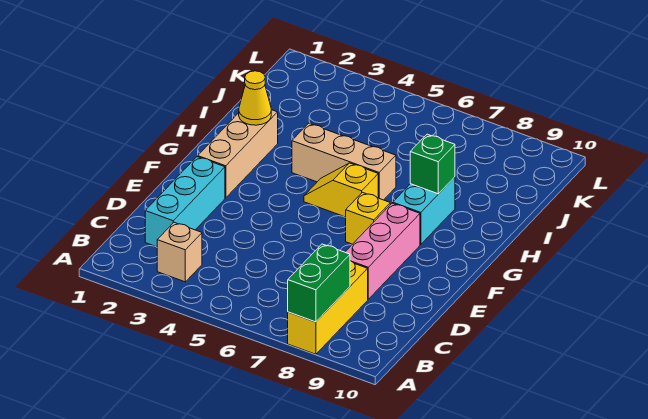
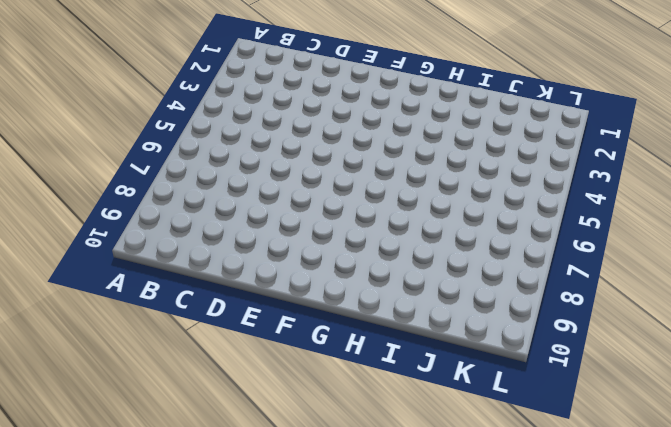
none -> yellow 1x3 brick [288,261,368,354]
none -> tan 1x1 brick [157,222,202,282]
none -> cyan 1x3 brick [145,157,225,247]

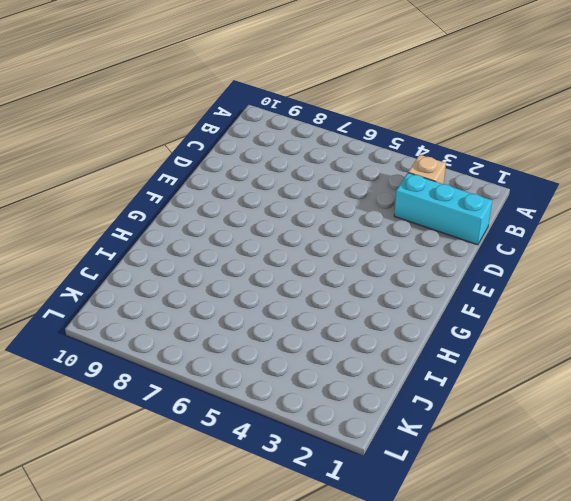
cyan 1x3 brick [394,173,492,245] -> cyan 1x3 brick turned to [145,157,225,247]
none -> yellow 1x3 brick [288,261,368,354]
none -> pink 1x3 brick [345,203,420,299]
none -> tan 1x3 brick [198,110,278,198]

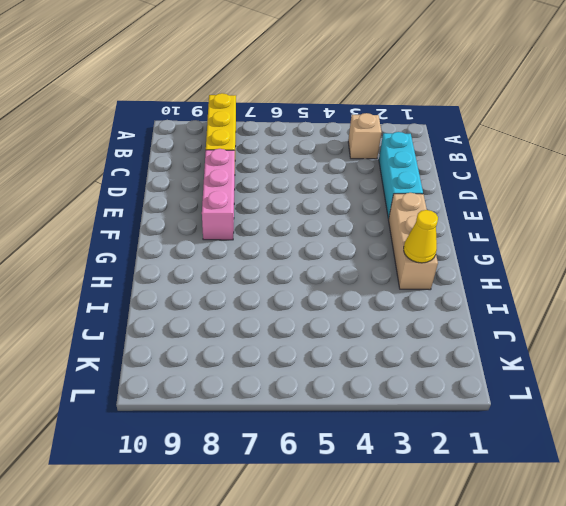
none -> yellow 1x1 brick [346,192,390,244]
none -> yellow 1x2 slope [304,163,378,217]
none -> cyan 1x2 brick [393,177,455,245]

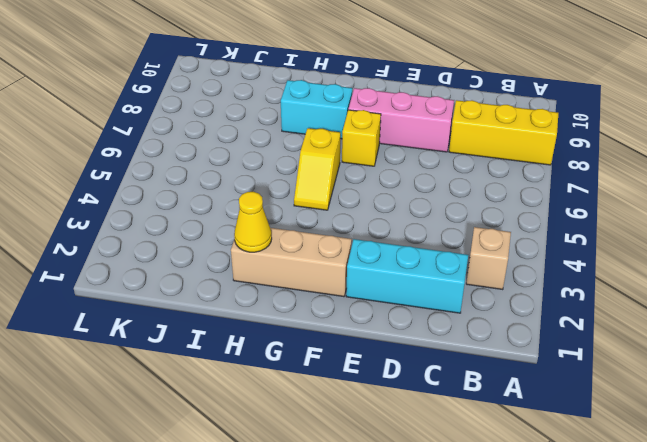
none -> tan 1x3 brick [292,123,396,200]
none -> green 1x2 brick [288,244,350,322]
none -> green 1x1 brick [410,134,455,194]

